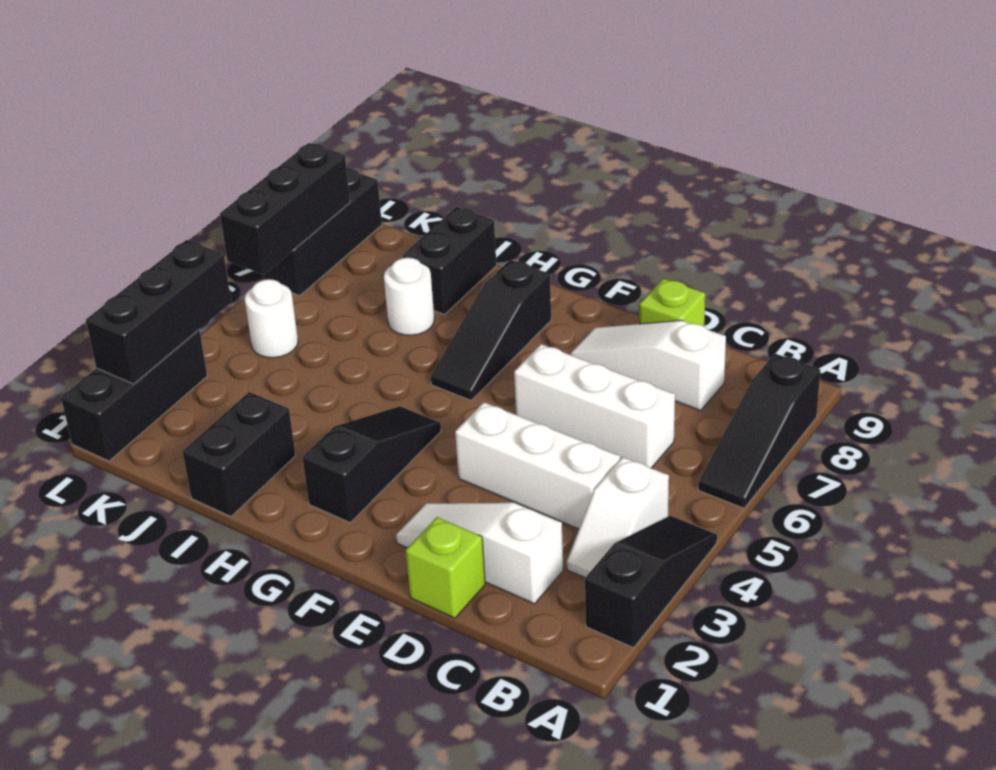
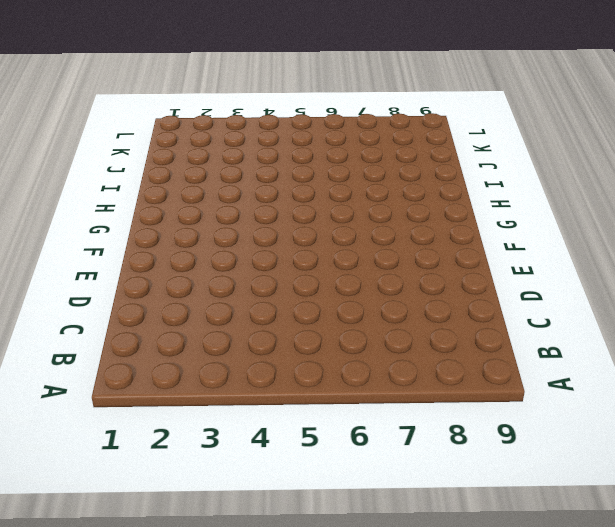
none -> black 1x3 slope [585,516,717,648]
none -> black 1x3 slope [698,354,820,508]
none -> white 1x2 slope [567,457,669,578]

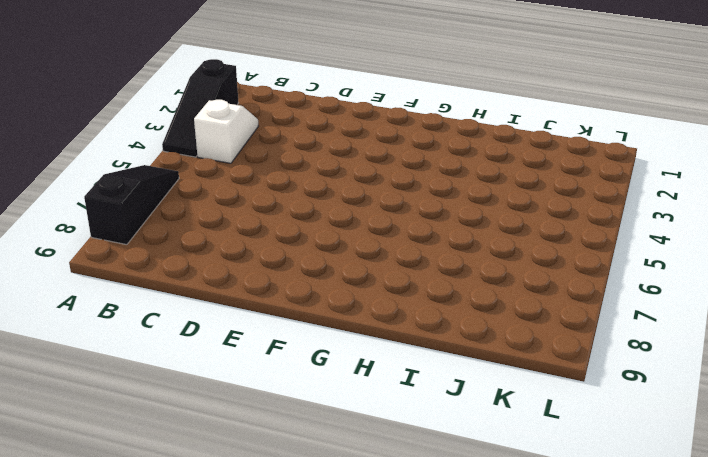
none -> white 1x3 slope [396,503,563,604]
none -> white 1x3 brick [455,402,620,529]
none -> white 1x3 brick [514,344,675,468]

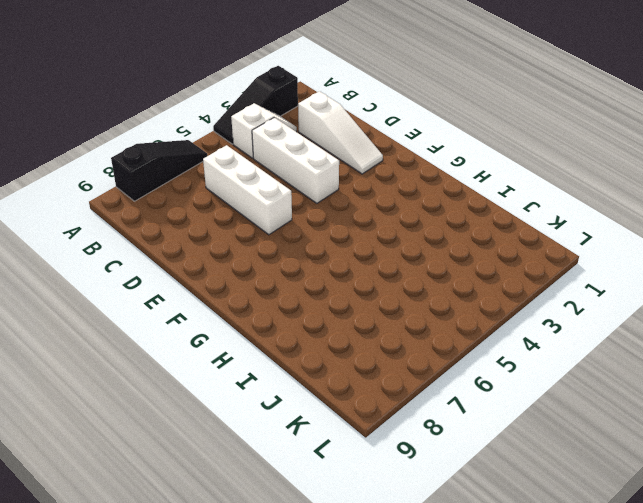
none -> white 1x3 slope [570,320,726,411]
none -> lime 1x1 brick [406,517,485,618]
none -> lime 1x1 brick [639,279,705,326]

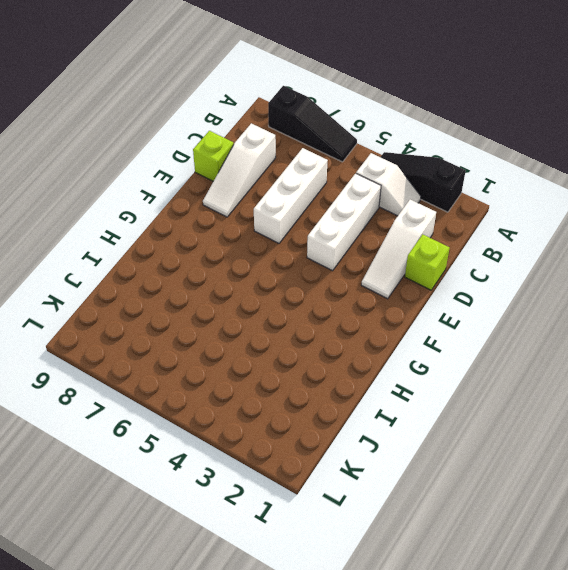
none -> black 1x3 slope [303,406,441,522]
none -> black 1x3 slope [431,260,551,400]
none -> black 1x2 brick [183,392,296,516]

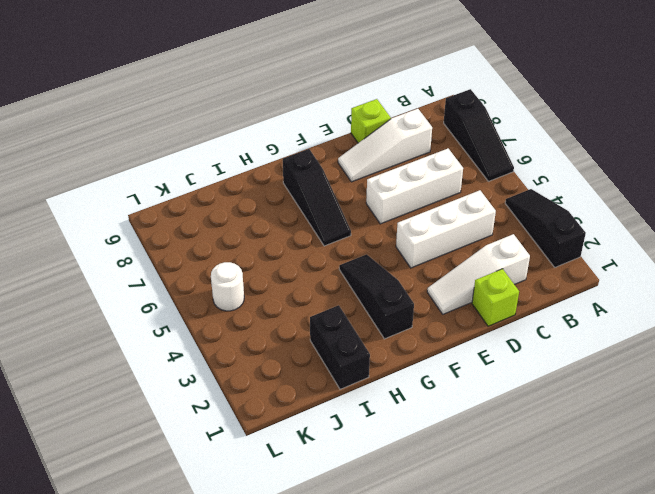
none -> white 1x2 slope [567,457,669,578]
none -> white 1x1 round brick [384,258,434,335]
none -> black 1x2 brick [403,207,496,314]

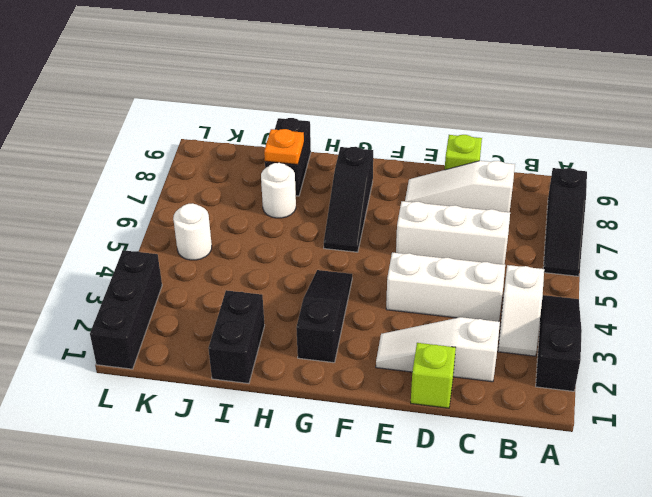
orange 1x1 plate [264,129,304,165] -> none
none -> black 1x3 brick [263,168,382,296]
none -> black 1x3 brick [86,240,231,384]
none -> black 1x3 brick [220,143,350,275]

